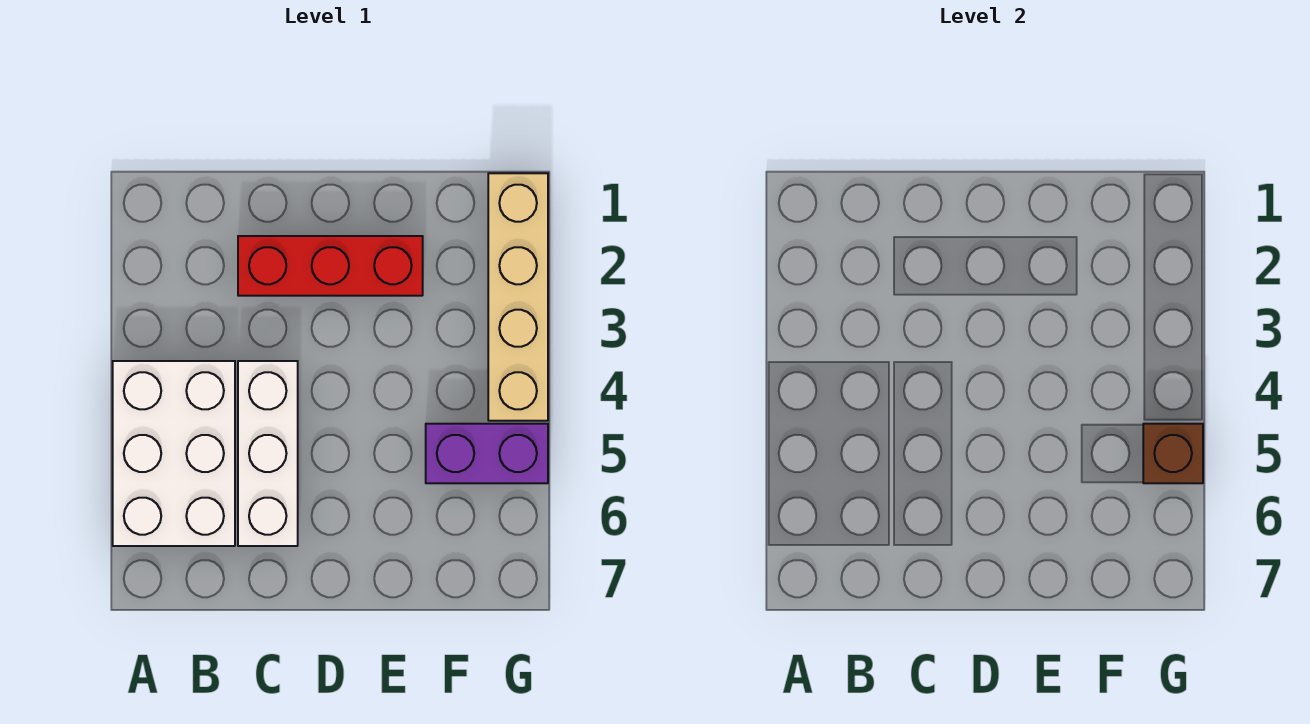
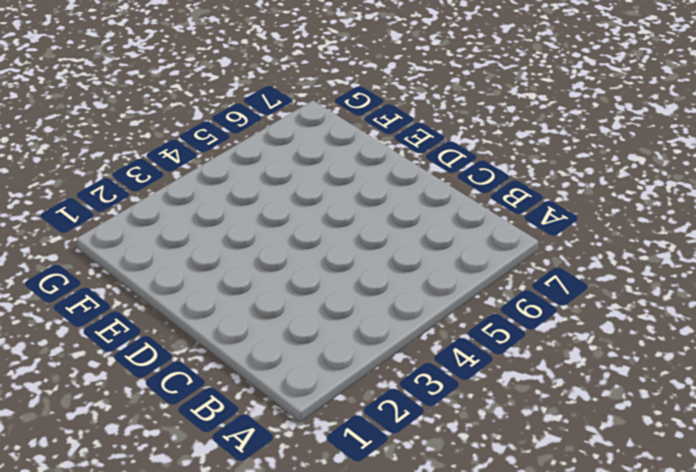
none -> white 2x3 brick [113,361,235,546]
none -> red 1x3 brick [238,236,423,296]

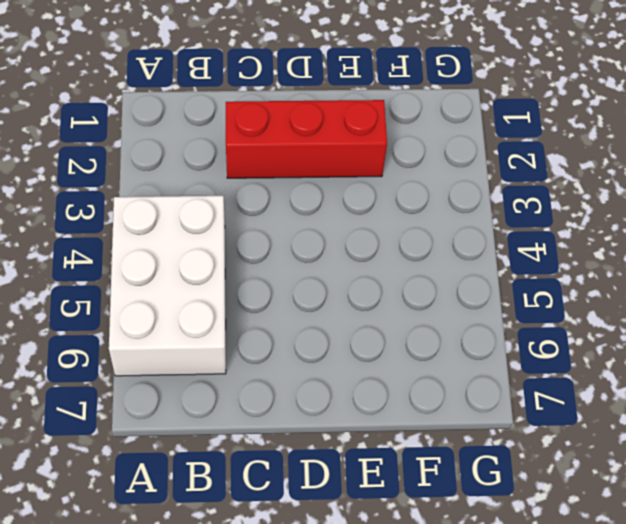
none -> white 1x3 brick [238,361,298,546]
none -> purple 1x2 brick [426,424,548,483]

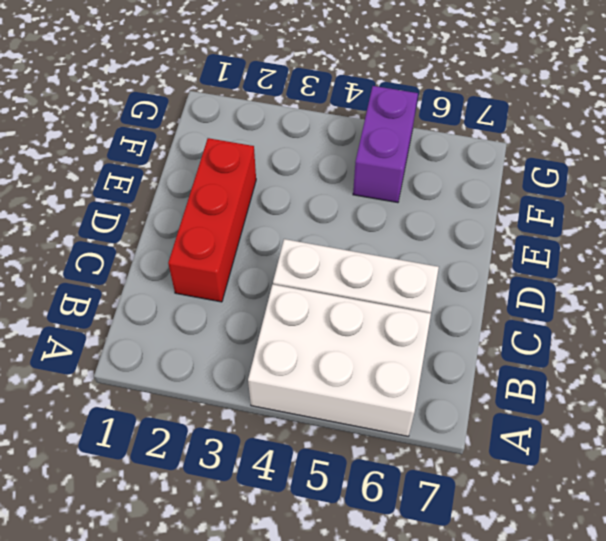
none -> tan 1x4 brick [488,173,548,421]
none -> brown 1x1 brick [1143,424,1203,483]

